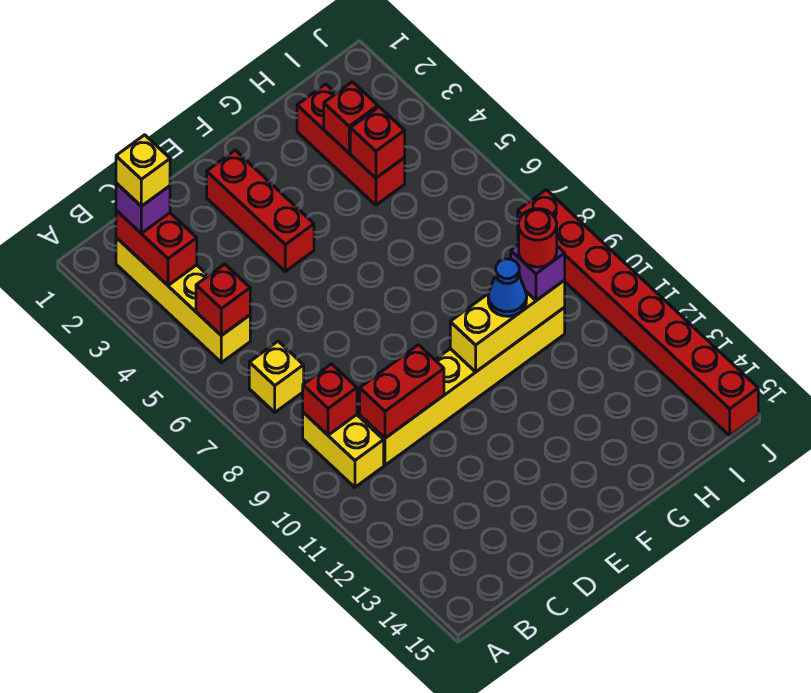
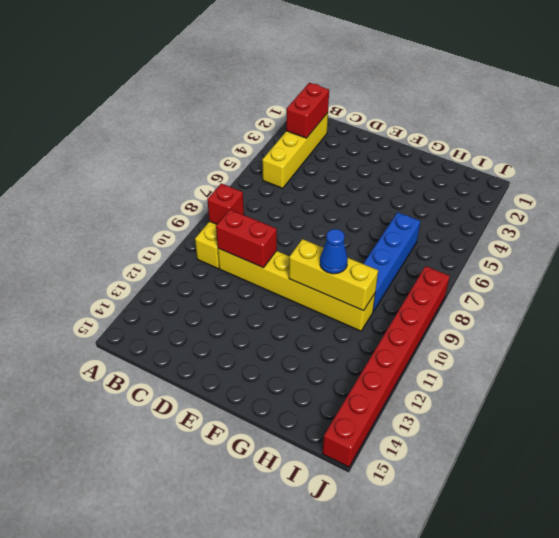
blue 1x4 brick [364,212,420,311] -> none
none -> yellow 1x1 brick [249,341,304,412]
none -> red 1x3 brick [207,150,314,271]
none -> red 1x3 brick [297,84,405,205]

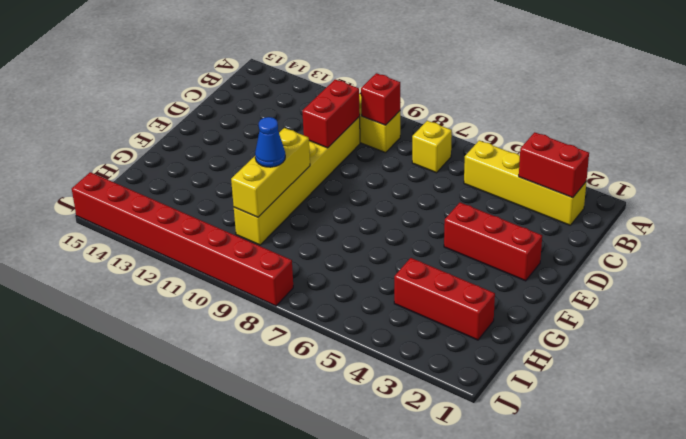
none -> red 1x1 brick [196,264,250,336]
none -> red 1x1 brick [324,82,378,153]
none -> red 1x1 brick [350,107,405,178]

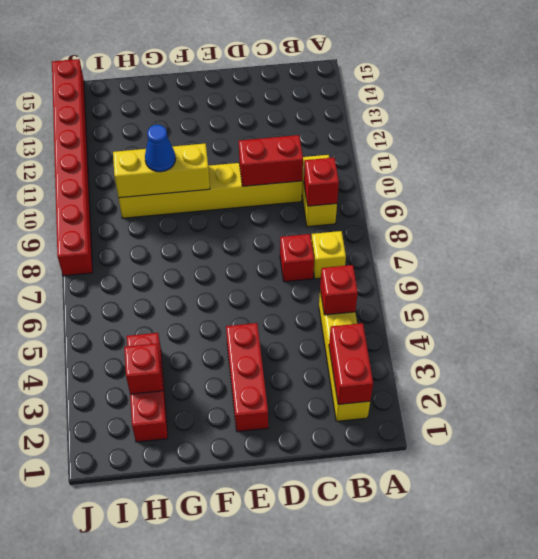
red 1x1 brick [280,234,314,282] -> red 1x1 brick moved to [350,107,405,178]
none -> purple 1x1 brick [116,183,170,233]
none -> purple 1x1 brick [511,244,565,301]
none -> yellow 1x1 brick [116,135,170,206]

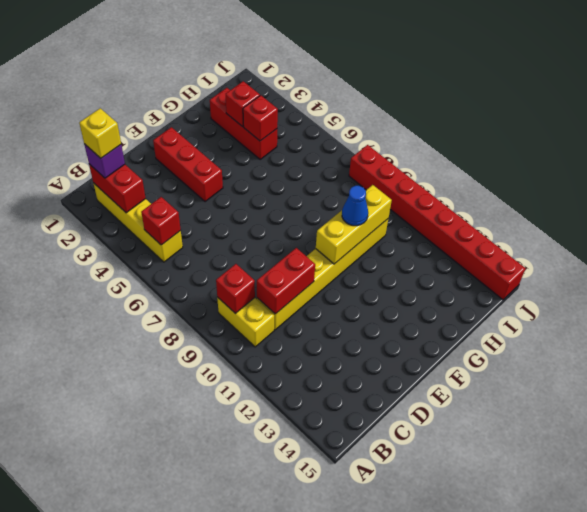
none -> yellow 1x1 brick [249,341,304,412]
none -> purple 1x1 brick [511,244,565,301]
none -> red 1x1 round brick [519,209,557,267]

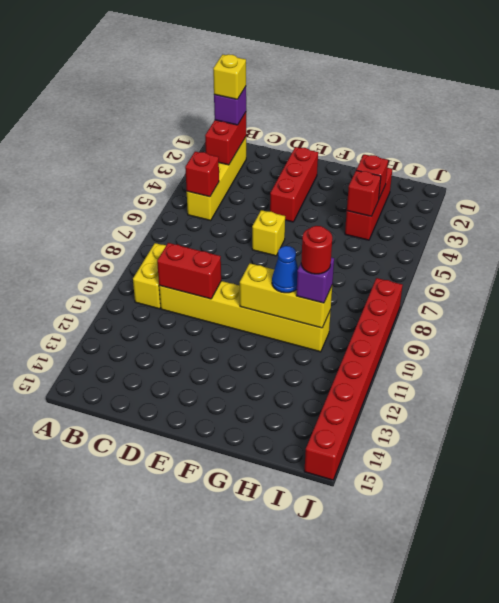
yellow 1x1 brick [252,210,285,256] -> yellow 1x1 brick moved to [249,341,304,412]
none -> red 1x1 brick [303,364,357,435]

